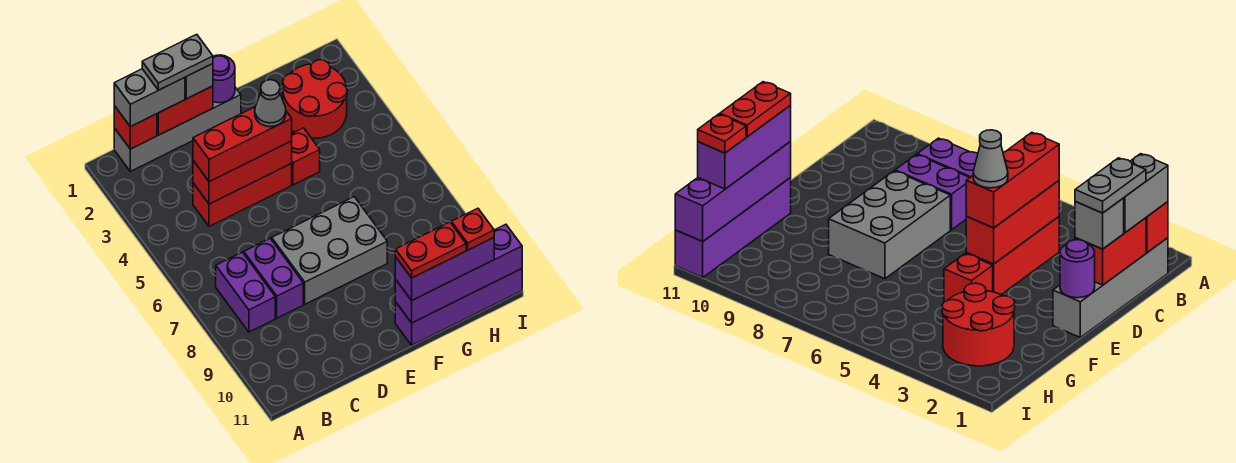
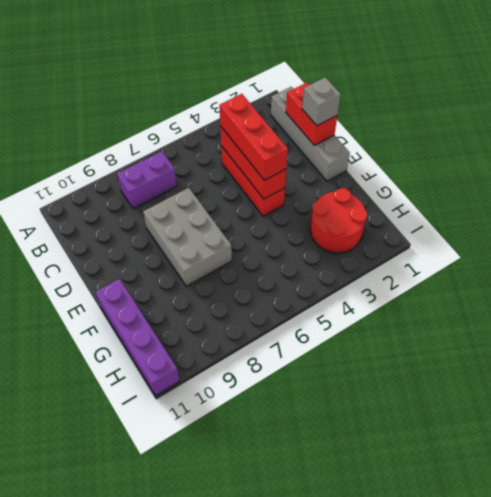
none -> purple 1x2 brick [244,238,303,318]
none -> red 1x1 brick [291,128,320,185]
none -> red 1x1 brick [114,106,157,149]

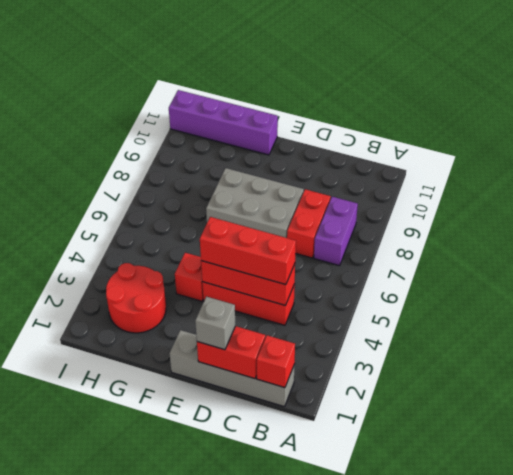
red 1x2 brick [287,189,331,258] -> purple 1x2 brick [244,238,303,318]
none -> purple 1x1 round brick [213,55,235,103]
none -> purple 1x4 brick [395,224,522,323]
none -> grey 1x2 brick [114,69,185,127]

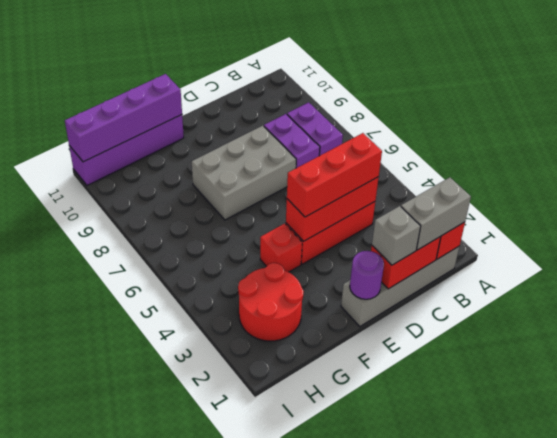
none -> purple 1x3 brick [395,238,494,300]
none -> grey 1x2 plate [142,34,213,90]
none -> grey 1x1 cone [255,80,286,127]

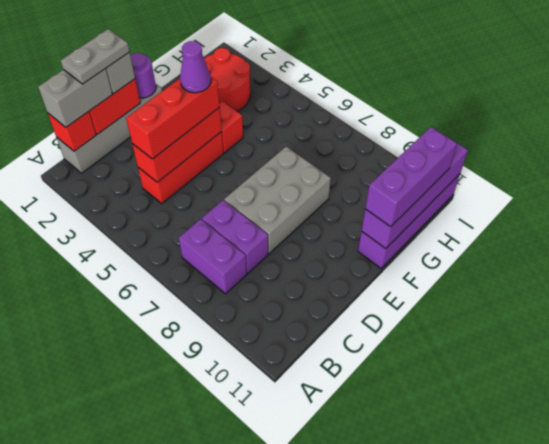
purple 1x1 cone [180,41,211,93] -> grey 1x1 cone [255,80,286,127]
none -> red 1x2 plate [395,222,466,278]
none -> red 1x1 plate [451,208,494,250]

